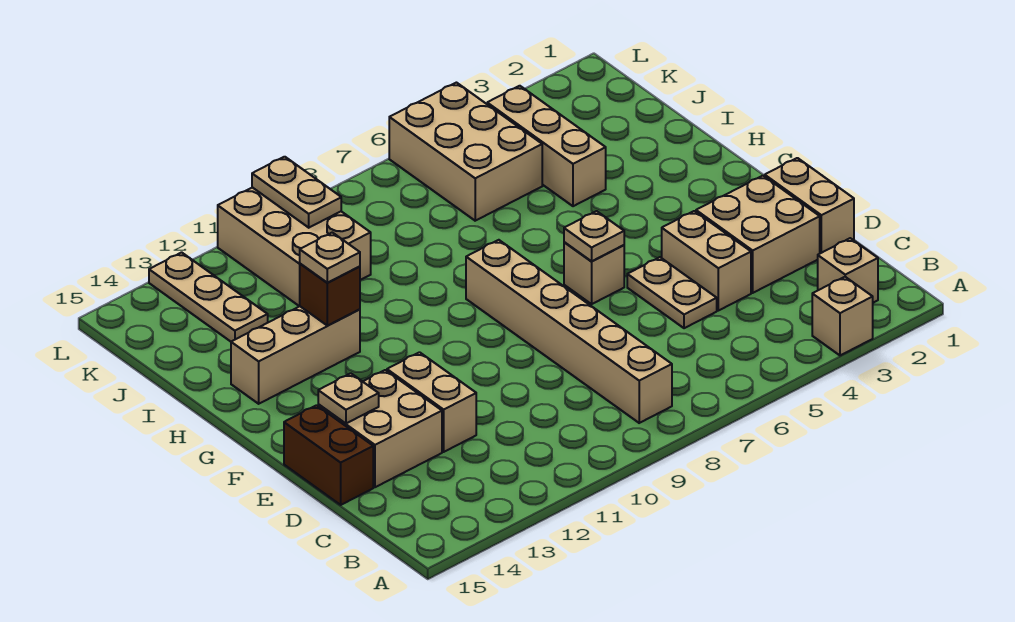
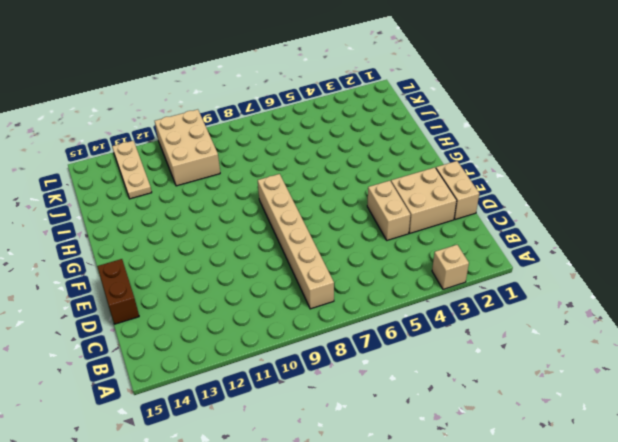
none -> tan 1x1 brick [818,238,878,303]
none -> tan 1x2 plate [627,257,717,328]
none -> tan 1x2 brick [387,352,476,452]

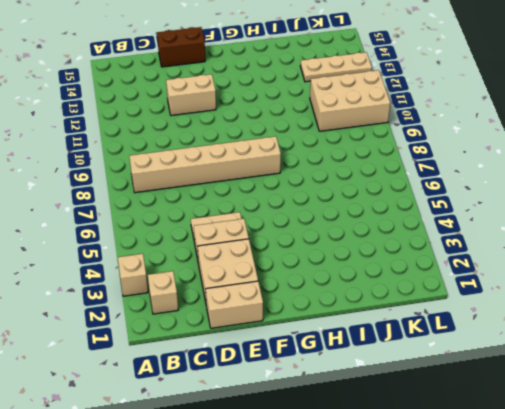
none -> tan 2x2 brick [318,370,442,487]
none -> tan 1x1 brick [564,242,624,304]
none -> tan 1x3 brick [231,306,360,404]

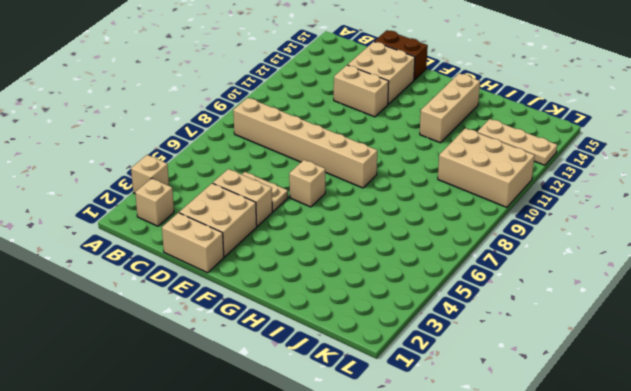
none -> tan 1x3 brick [487,86,606,206]
none -> tan 2x3 brick [389,83,542,221]
none -> tan 1x1 plate [318,373,379,423]

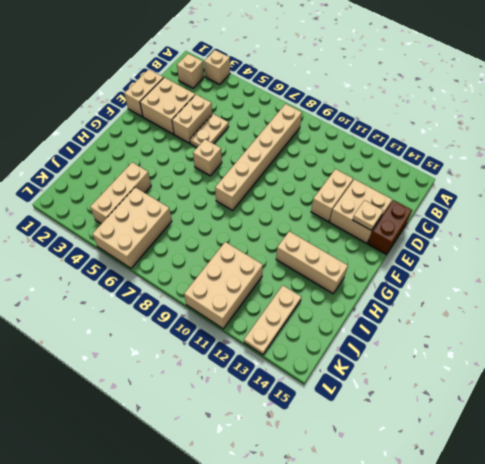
none -> tan 1x1 plate [564,211,624,261]
none -> brown 1x1 brick [300,264,360,326]
none -> tan 1x2 plate [252,157,341,228]

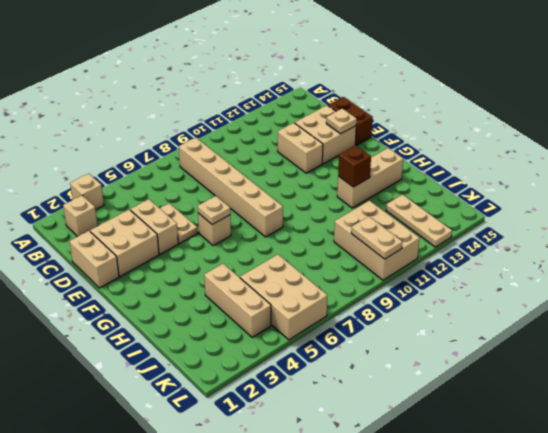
none -> tan 1x1 plate [300,232,360,283]

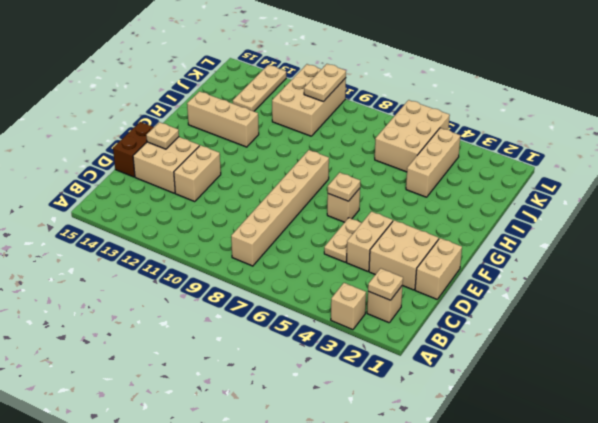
tan 1x1 plate [368,268,403,300] -> tan 1x1 plate moved to [300,232,360,283]
none -> brown 1x1 brick [300,264,360,326]

